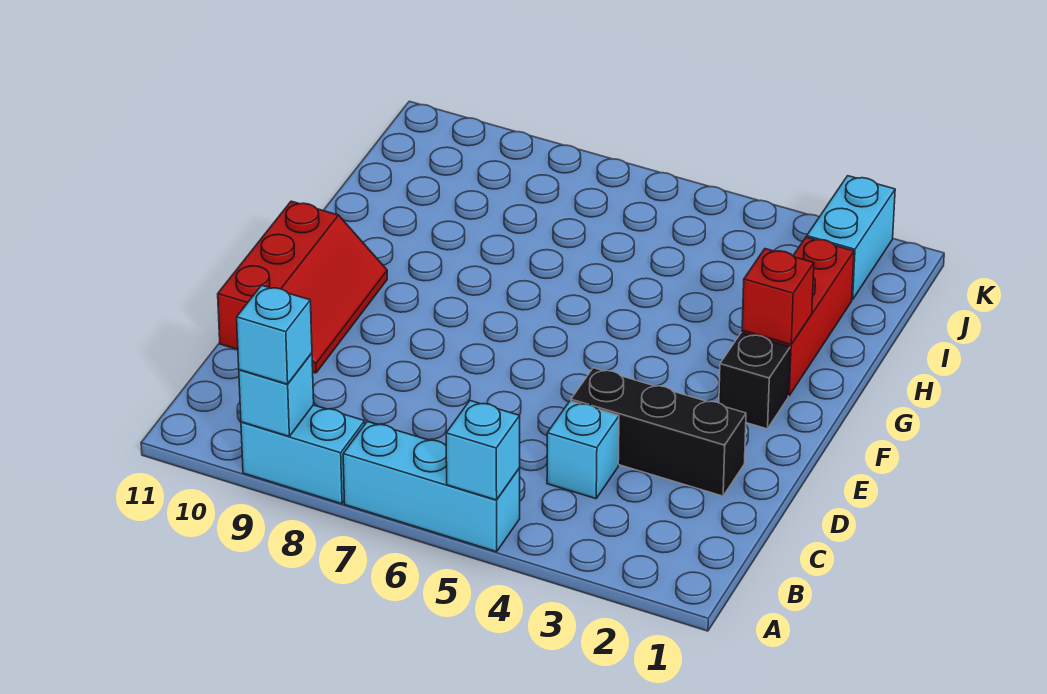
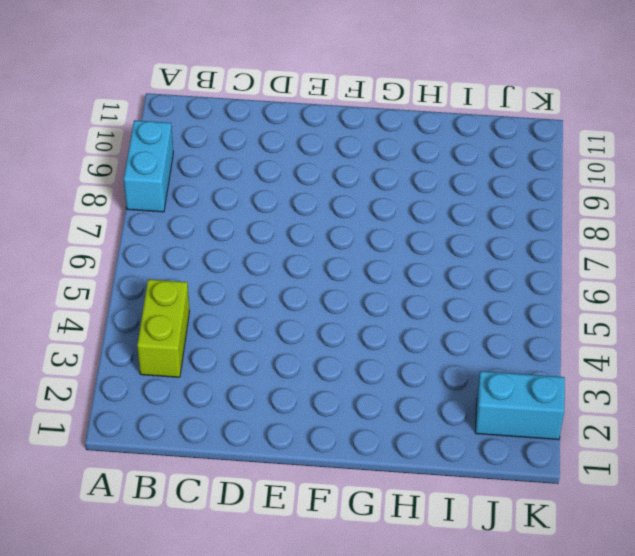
lime 1x2 brick [137,279,190,377] -> none
none -> cyan 1x3 brick [343,421,520,552]
none -> cyan 1x1 brick [547,401,619,499]
none -> black 1x3 brick [571,368,746,496]

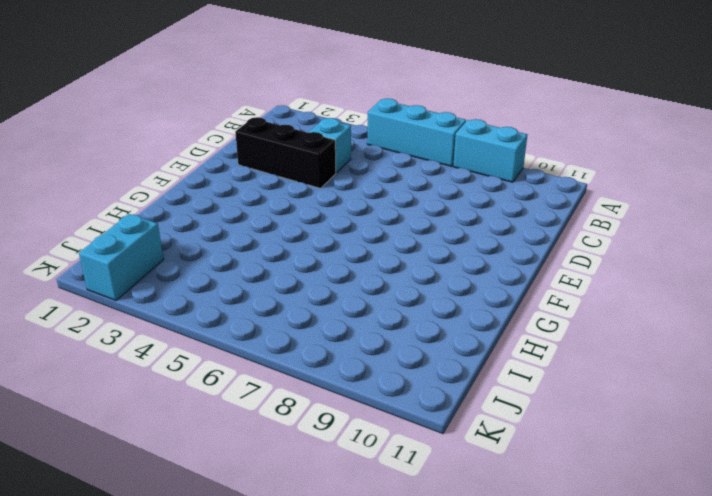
none -> red 2x3 slope [218,201,387,373]
none -> black 1x1 brick [719,333,790,429]
none -> red 1x3 brick [742,237,854,396]

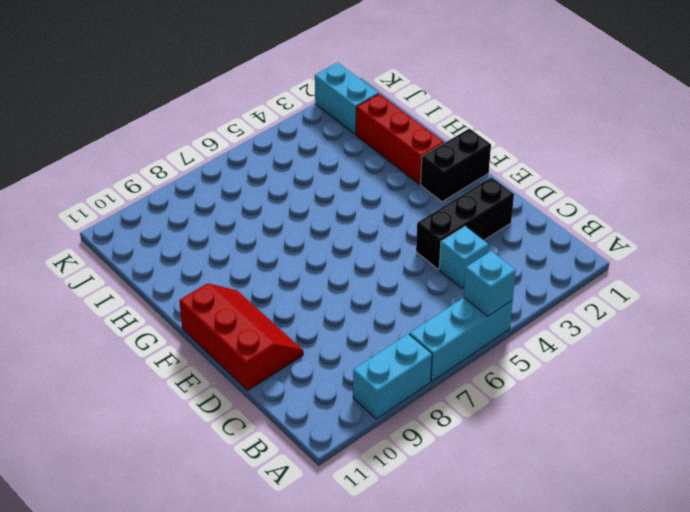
black 1x2 brick [421,128,491,202] -> black 1x1 brick [719,333,790,429]
none -> cyan 1x1 brick [239,353,314,436]
none -> red 1x1 brick [742,249,814,345]
none -> cyan 1x1 brick [237,285,312,384]

